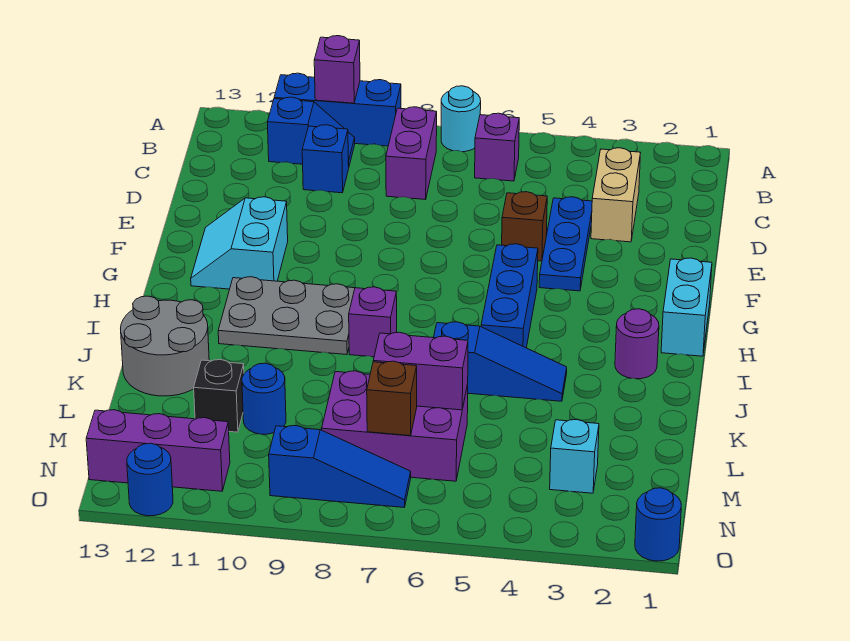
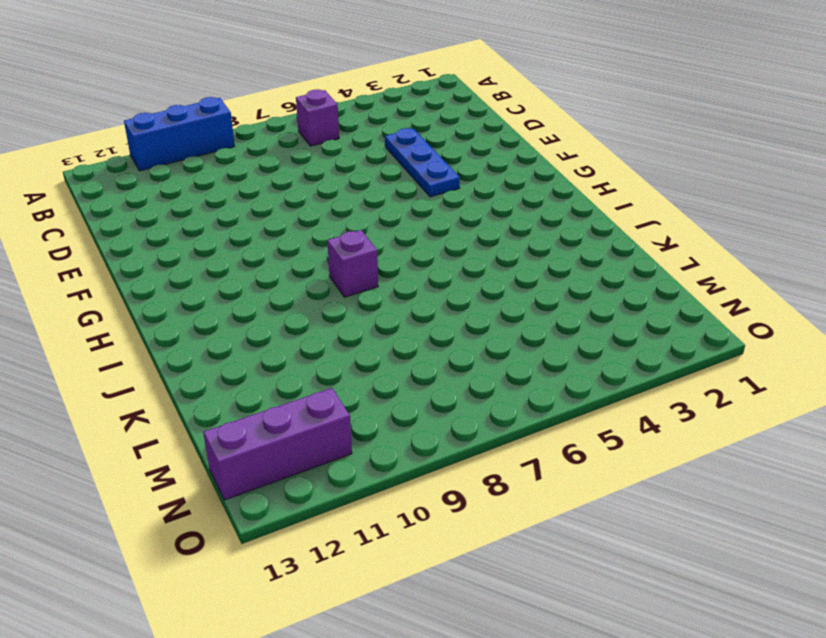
none -> cyan 1x1 round brick [441,86,481,152]
none -> purple 1x2 brick [386,107,437,200]
none -> blue 1x2 slope [267,97,355,165]

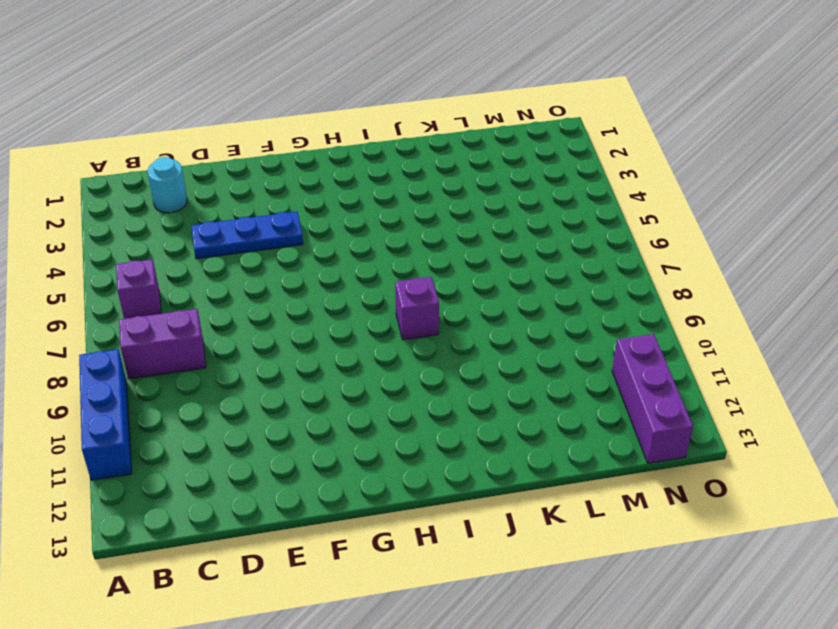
cyan 1x1 round brick [148,157,187,213] -> cyan 1x1 round brick moved to [441,86,481,152]
none -> blue 1x2 slope [267,97,355,165]
none -> tan 1x2 brick [591,148,640,242]
none -> blue 1x1 brick [302,125,349,193]

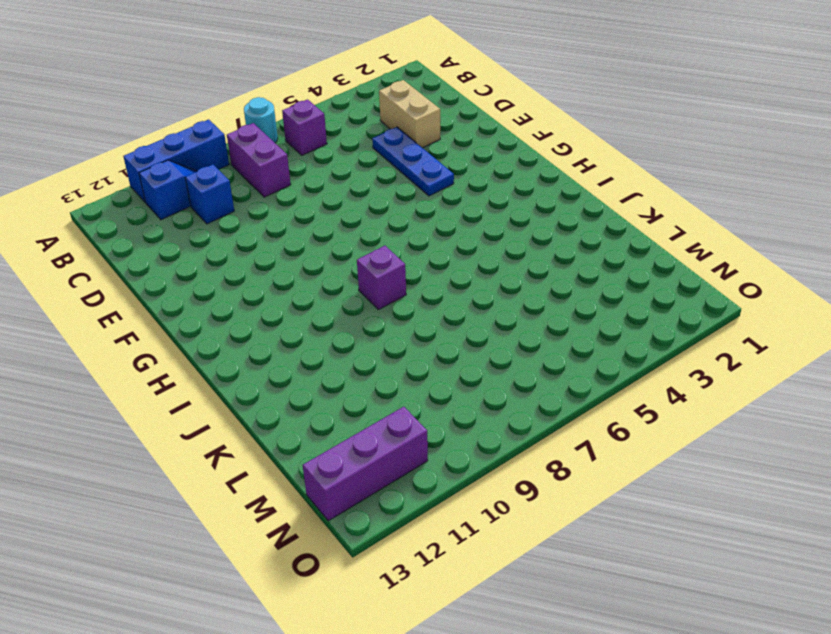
none -> brown 1x1 brick [502,192,547,261]
none -> cyan 2x2 slope [191,197,288,289]
none -> cyan 1x2 brick [661,258,712,356]

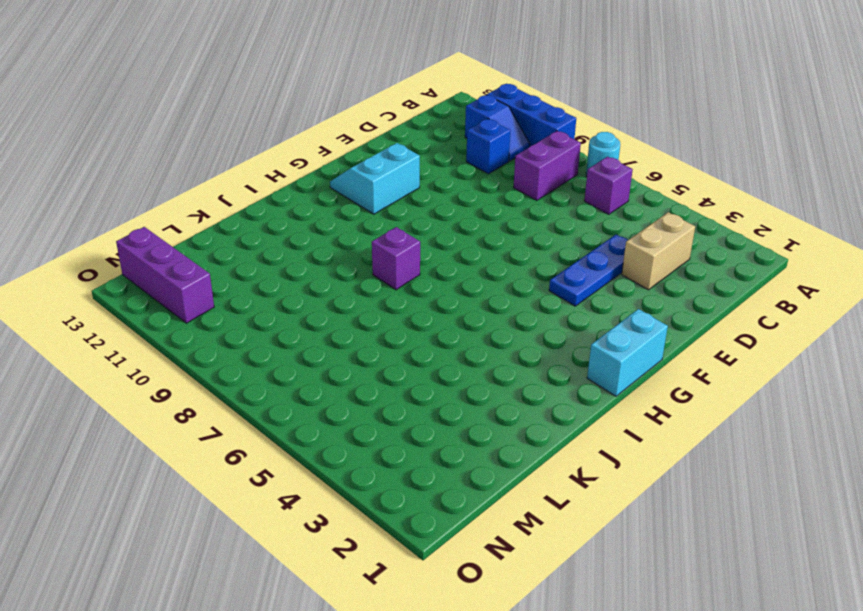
none -> brown 1x1 brick [502,192,547,261]
none -> blue 1x3 brick [481,244,538,348]
none -> grey 2x3 plate [218,277,355,355]

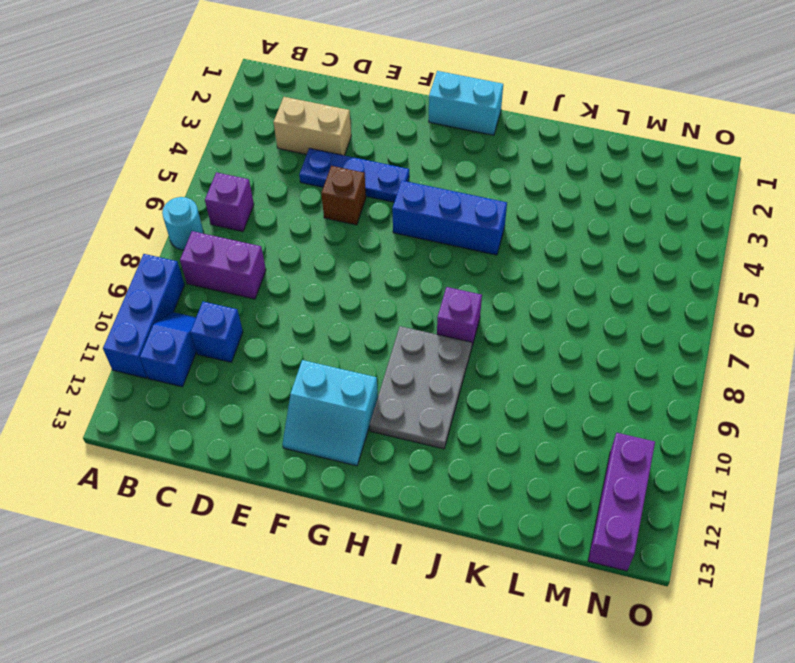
none -> purple 1x1 round brick [615,309,659,379]
none -> blue 1x3 slope [434,322,567,401]
none -> grey 2x2 round brick [121,296,209,396]

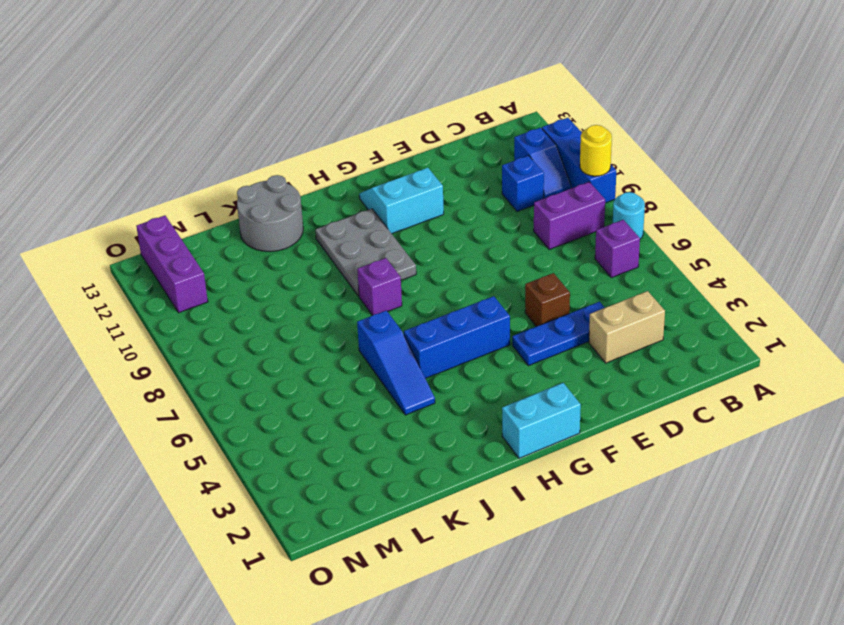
yellow 1x1 round brick [580,125,612,176] -> none
none -> purple 1x1 round brick [615,309,659,379]
none -> purple 2x3 brick [322,371,468,481]
none -> blue 1x1 round brick [242,363,286,434]

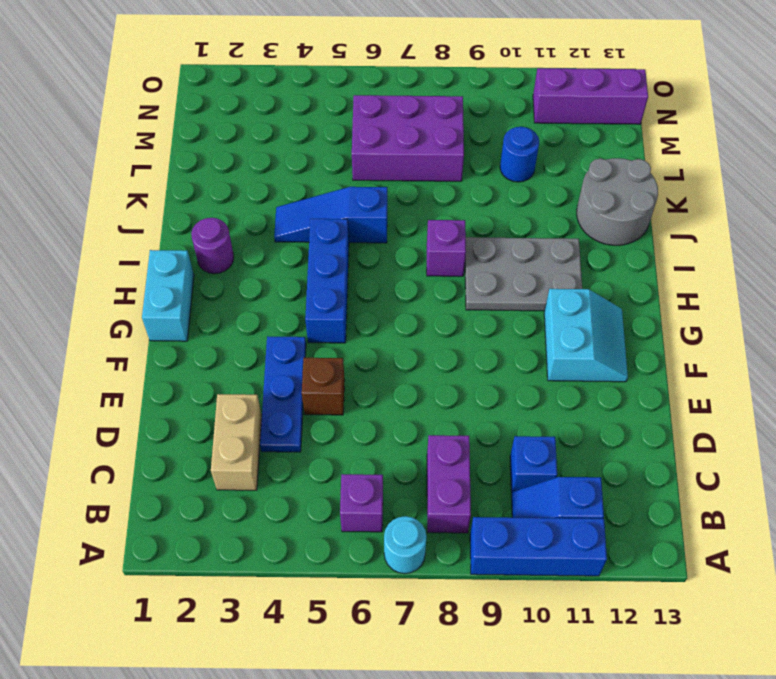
none -> black 1x1 brick [194,360,244,432]
none -> cyan 1x1 brick [550,420,599,493]
none -> blue 1x3 slope [269,426,411,507]

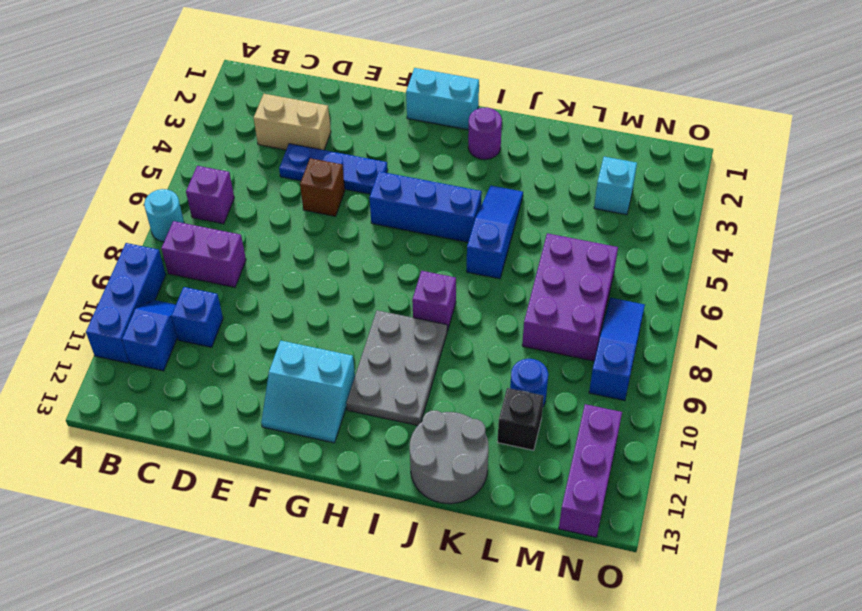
none -> blue 1x1 round brick [635,488,681,561]
none -> blue 1x1 round brick [127,443,173,516]
none -> purple 1x1 brick [314,36,360,103]

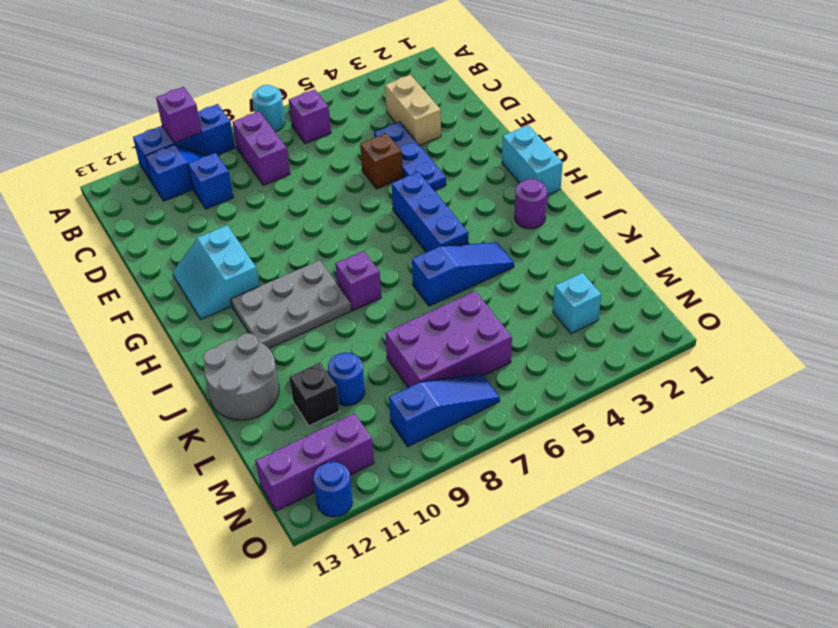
none -> blue 1x1 round brick [635,488,681,561]
none -> purple 1x2 brick [373,332,468,410]
none -> brown 1x1 brick [367,361,417,436]

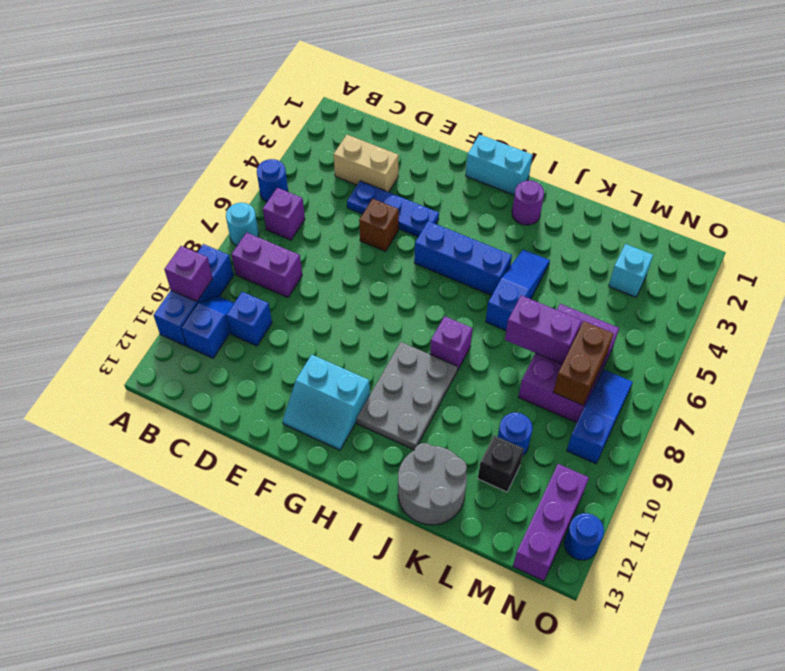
blue 1x1 round brick [257,159,288,202] -> blue 1x1 round brick moved to [635,488,681,561]
purple 1x2 brick [505,295,582,364] -> purple 1x2 brick turned to [373,332,468,410]
brown 1x2 brick [553,321,614,405] -> brown 1x1 brick [367,361,417,436]

